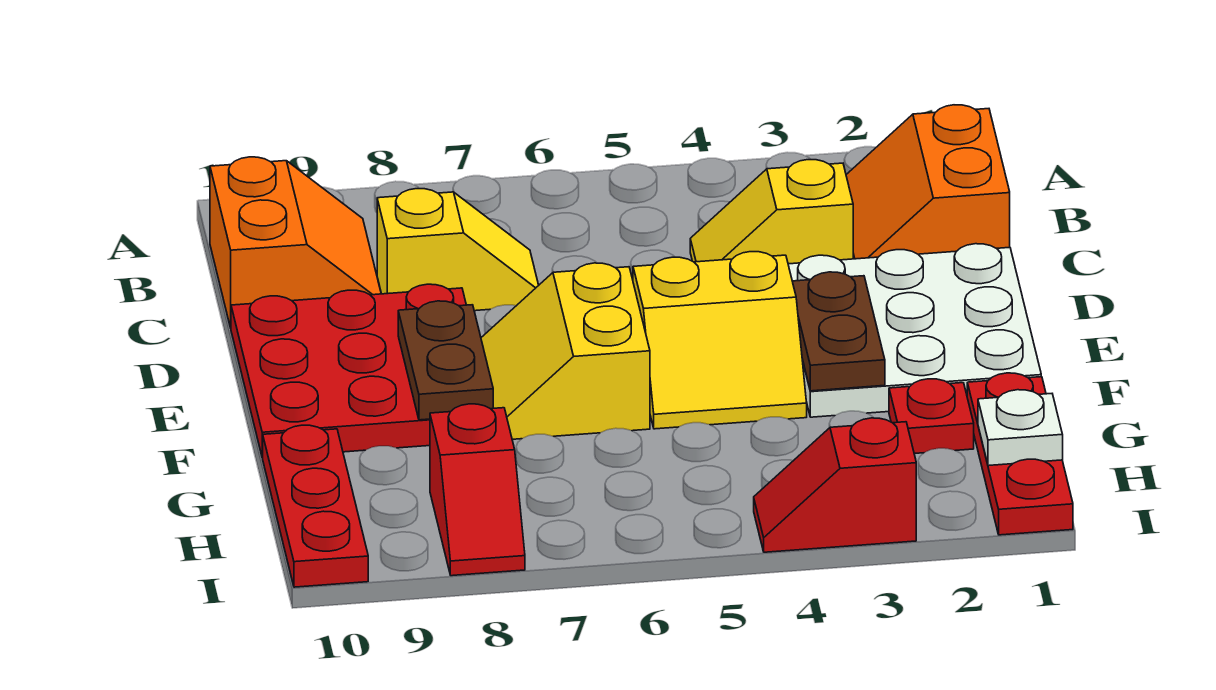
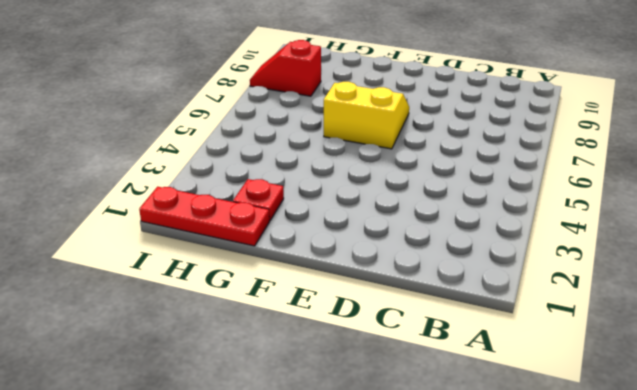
none -> orange 2x2 slope [846,105,1010,259]
none -> orange 2x2 slope [210,157,381,328]
none -> yellow 1x2 slope [690,160,853,264]

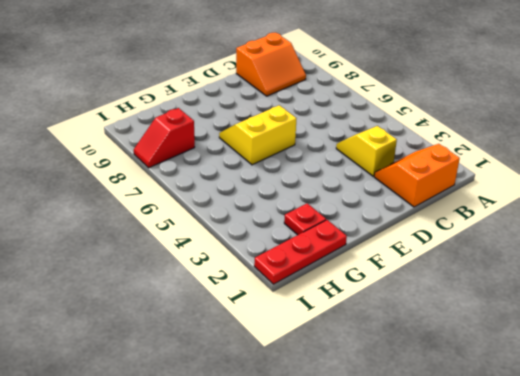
none -> yellow 1x2 slope [377,189,539,311]
none -> white 3x3 plate [788,244,1041,417]
none -> red 3x3 plate [231,284,466,458]

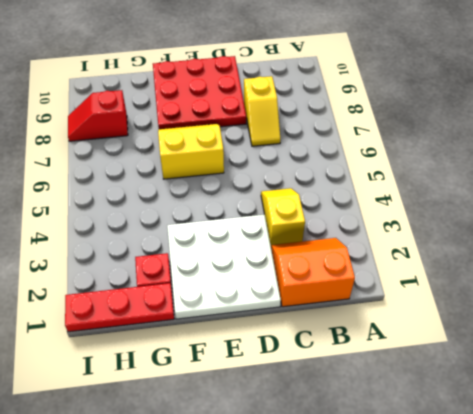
none -> orange 2x2 slope [210,157,381,328]
none -> yellow 2x2 slope [633,252,807,429]
none -> red 1x3 plate [263,425,368,587]

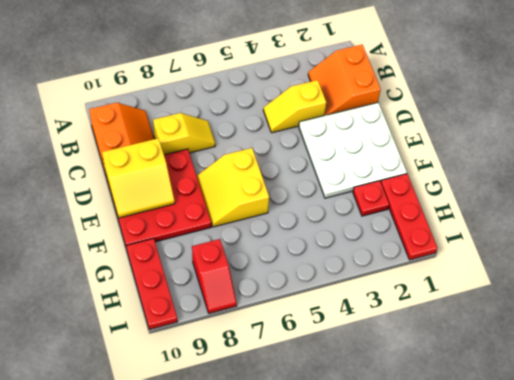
yellow 2x2 slope [102,138,175,218] -> yellow 2x2 slope moved to [633,252,807,429]
none -> red 1x2 slope [754,418,916,552]
none -> brown 1x2 plate [792,272,885,391]
none -> brown 1x2 plate [398,301,493,420]

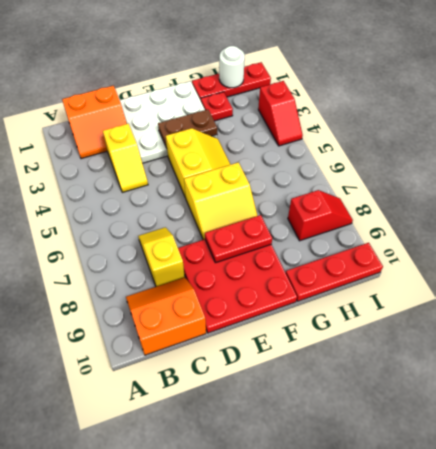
red 1x2 plate [205,215,272,263] -> brown 1x2 plate [398,301,493,420]
white 1x1 round brick [219,46,245,88] -> white 1x1 plate [978,390,1063,466]

